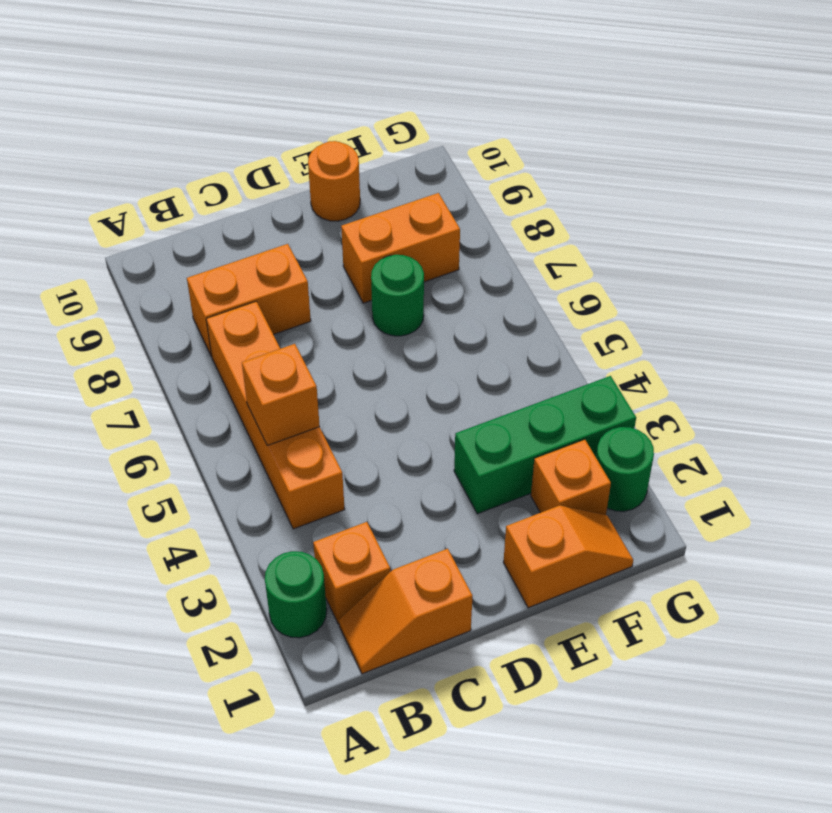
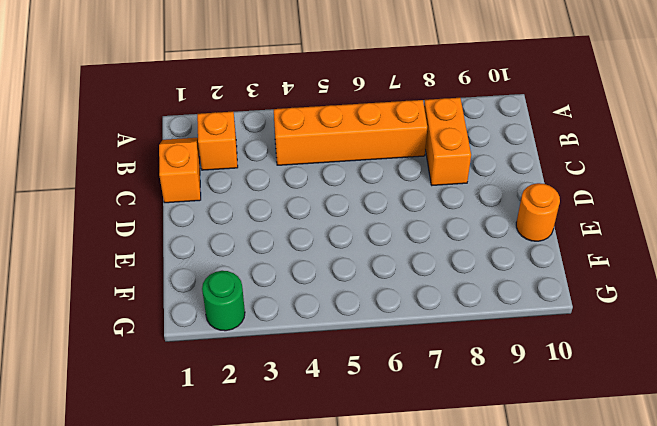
none -> green 1x1 round brick [265,551,327,638]
none -> orange 1x2 slope [503,505,633,608]
none -> green 1x3 brick [454,376,636,514]

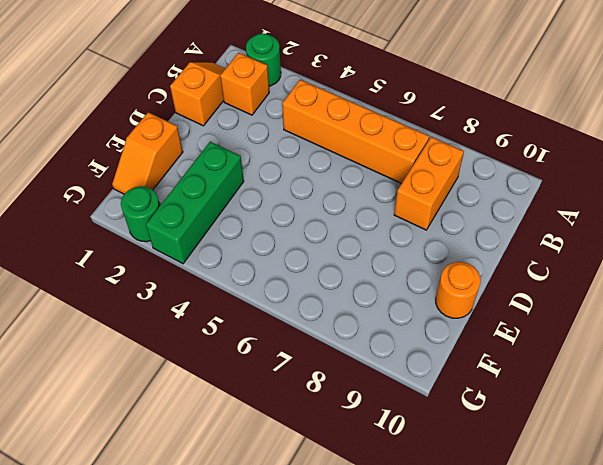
none -> green 1x1 round brick [371,255,424,336]
none -> orange 1x2 brick [341,193,460,303]
none -> orange 1x1 brick [531,440,611,515]

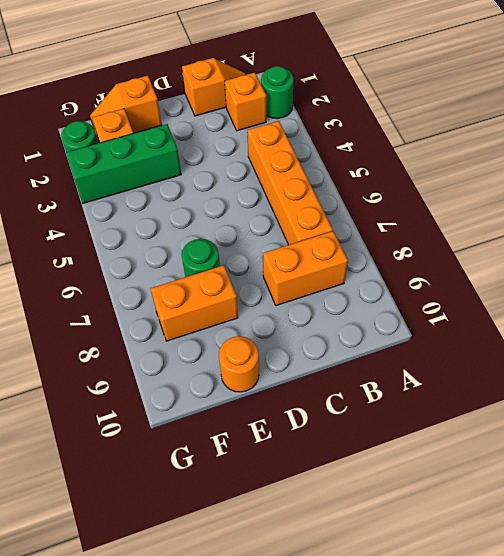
none -> orange 1x1 brick [242,344,320,445]

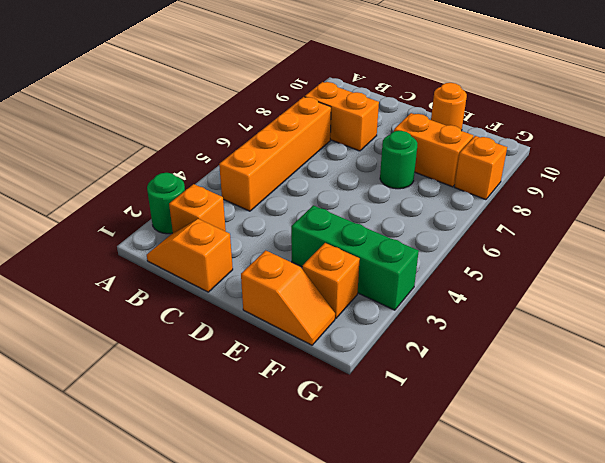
orange 1x1 brick [455,136,507,200] -> orange 1x1 brick moved to [242,344,320,445]
none -> green 1x1 round brick [596,427,654,511]

